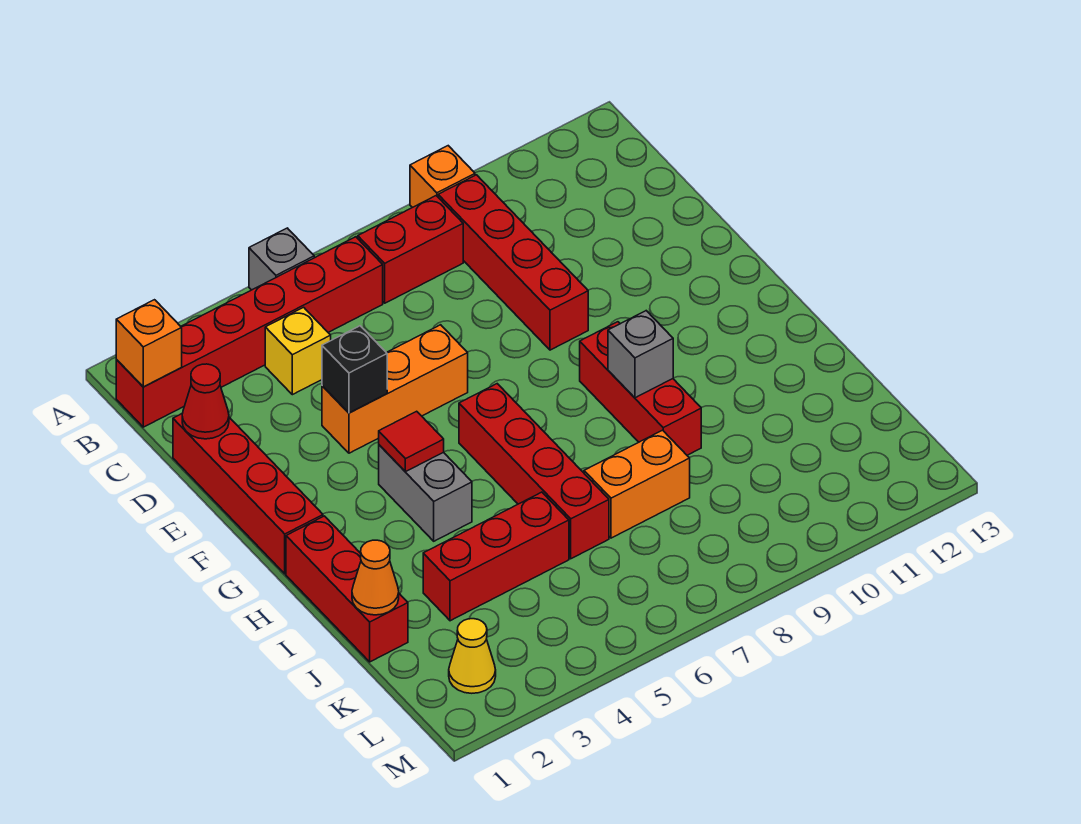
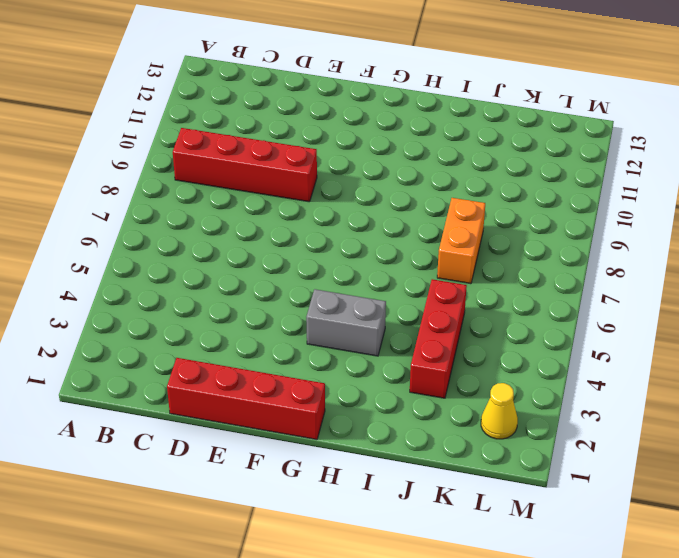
none -> grey 1x1 brick [249,228,314,290]
none -> orange 1x1 brick [410,146,475,208]
none -> red 1x6 brick [116,237,383,427]

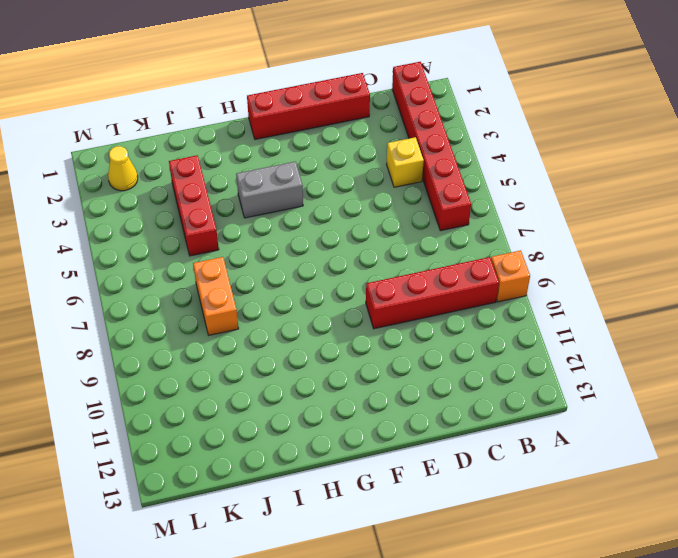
none -> grey 1x1 brick [249,228,314,290]
none -> red 1x2 brick [358,196,463,303]
none -> orange 1x3 brick [322,325,468,453]

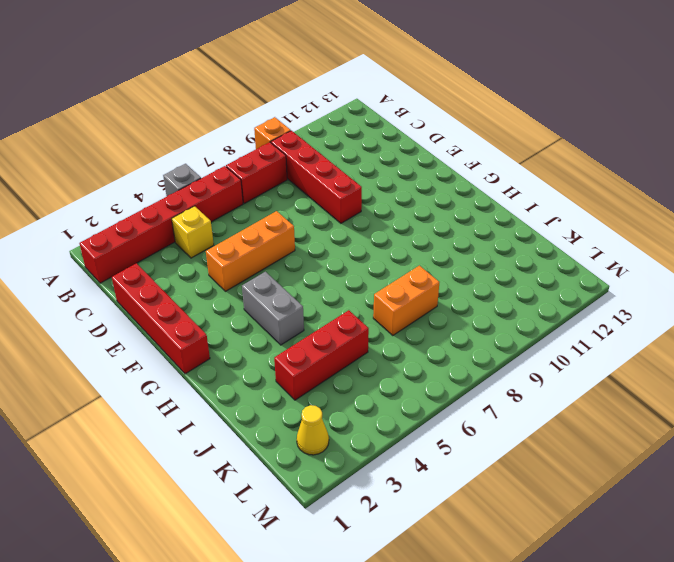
none -> red 1x4 brick [459,384,609,559]
none -> red 1x3 brick [580,322,701,455]
none -> red 1x3 brick [286,516,408,662]

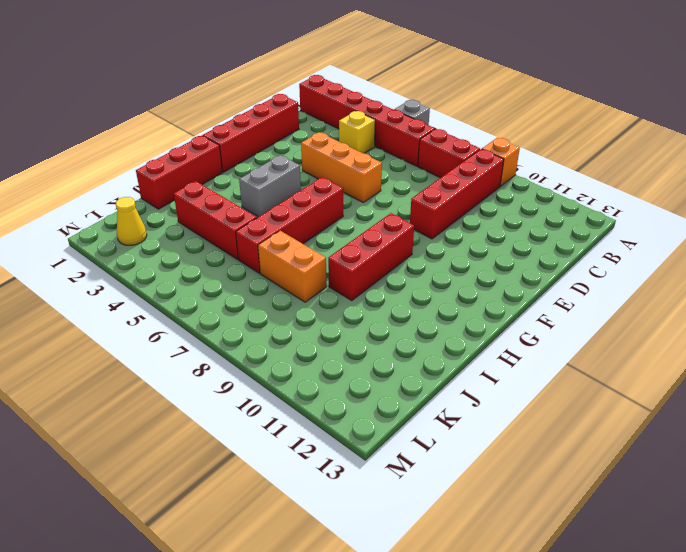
none -> orange 1x1 brick [116,300,182,387]
none -> red 1x1 cone [182,364,229,439]
none -> black 1x1 brick [322,326,387,413]

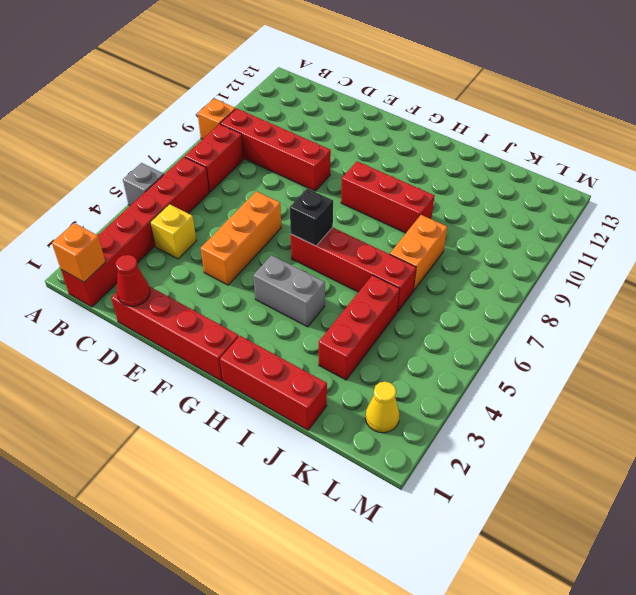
black 1x1 brick [290,188,333,246] -> black 1x1 brick moved to [322,326,387,413]
none -> red 1x1 tile [379,411,444,472]
none -> grey 1x1 brick [608,311,673,398]
none -> orange 1x1 cone [352,540,399,615]

